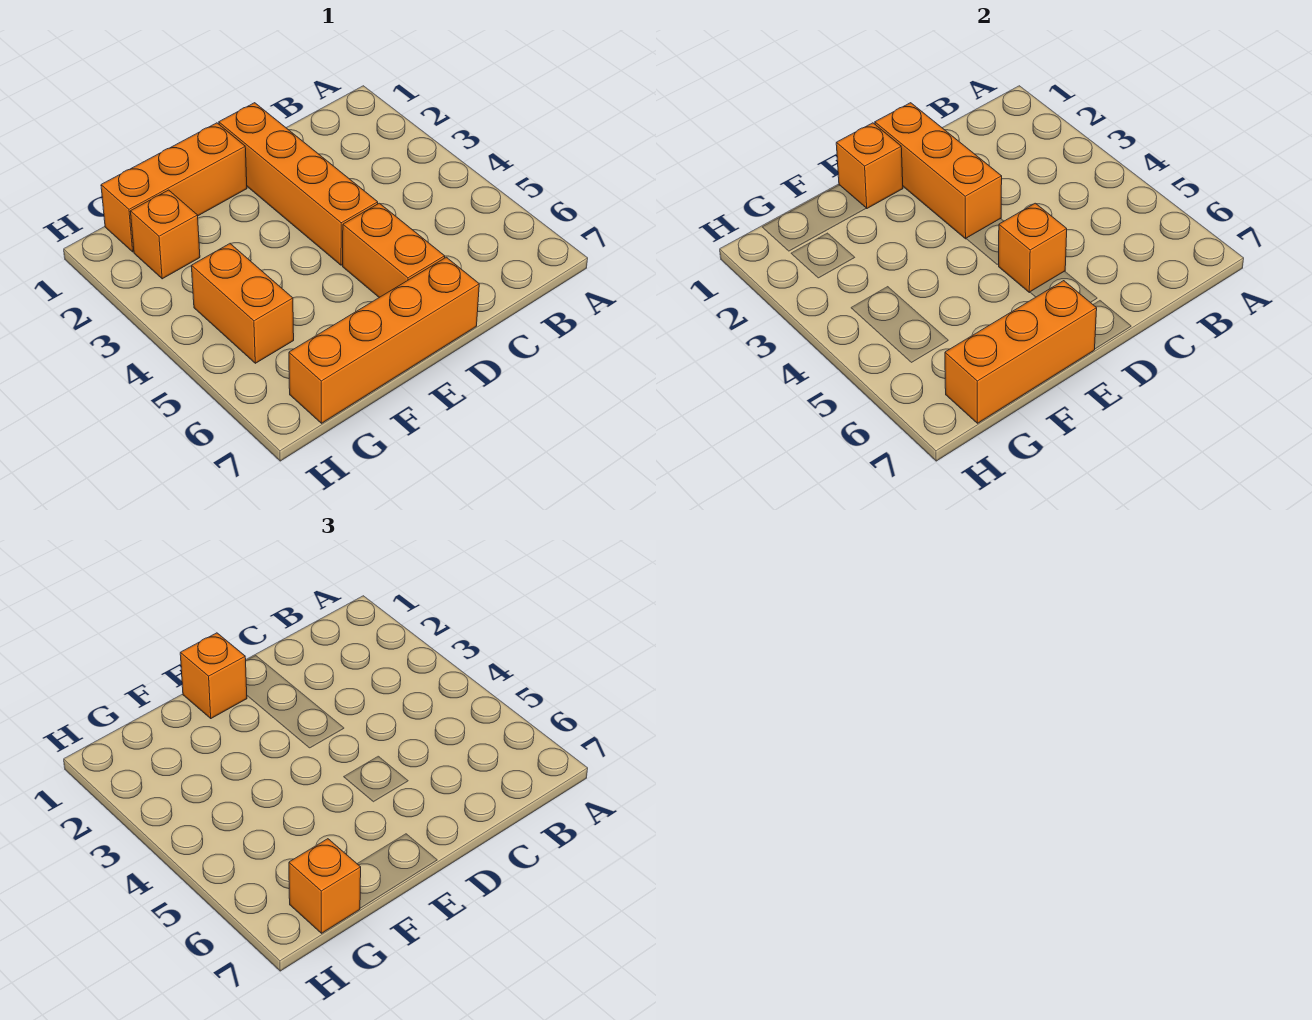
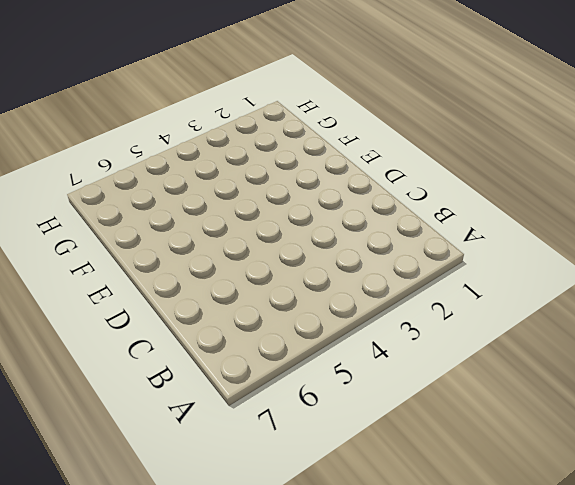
none -> orange 1x4 brick [219,103,378,265]
none -> orange 1x2 brick [343,203,445,297]
none -> orange 1x4 brick [289,257,479,423]

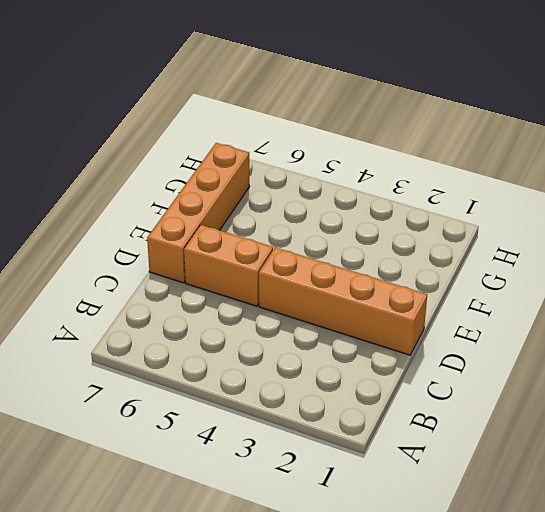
none -> orange 1x3 brick [101,123,247,252]
none -> orange 1x1 brick [130,190,200,279]
none -> orange 1x2 brick [191,244,294,363]

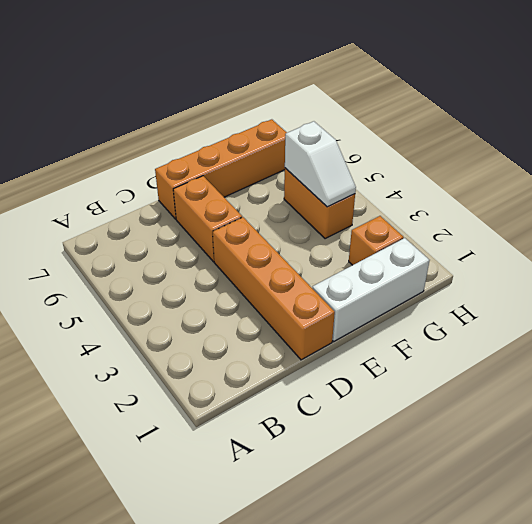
white 1x3 brick [312,238,430,341] -> orange 1x3 brick [101,123,247,252]
white 1x2 slope [285,121,356,207] -> none
none -> orange 1x3 brick [875,103,1002,239]
none -> orange 1x1 brick [999,203,1067,292]
none -> orange 1x1 brick [836,123,903,208]

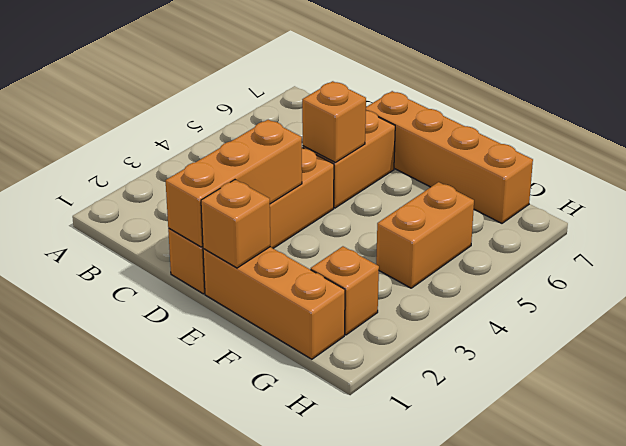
none -> orange 1x3 brick [945,281,1097,423]
none -> orange 1x1 brick [180,633,247,718]
none -> orange 1x1 brick [289,839,361,933]

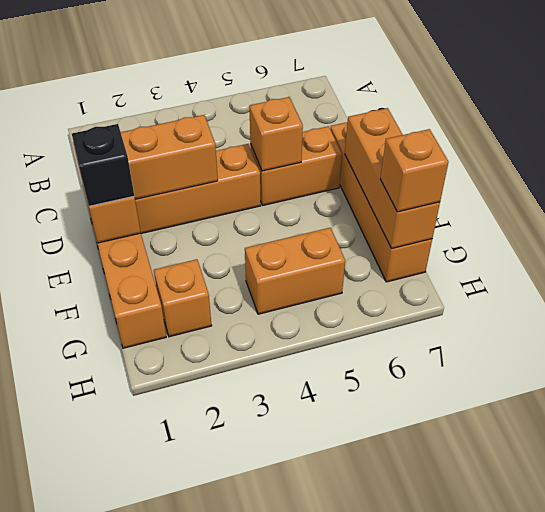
black 1x1 brick [72,124,134,206] -> orange 1x1 brick [180,633,247,718]

